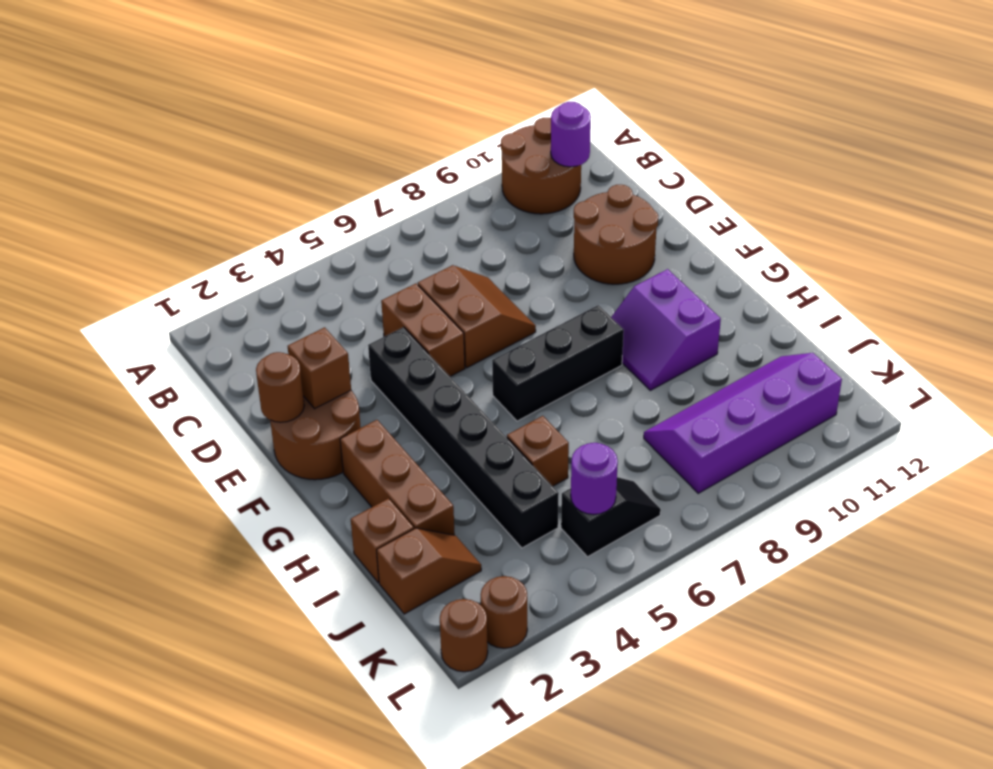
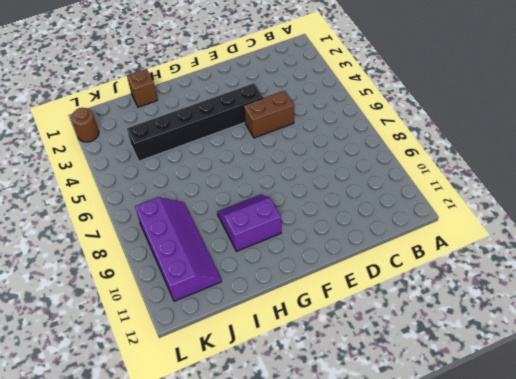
none -> brown 2x2 round brick [501,118,581,214]
none -> brown 2x2 slope [418,265,536,368]
none -> brown 2x2 round brick [574,185,658,284]

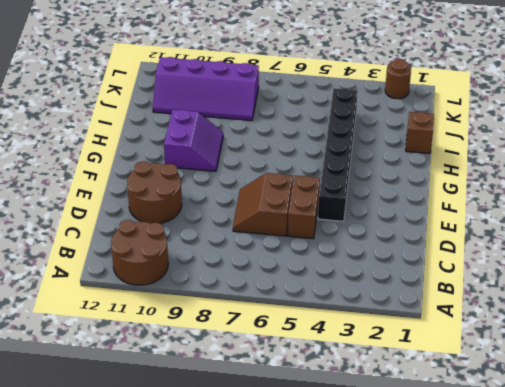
none -> brown 2x2 round brick [270,391,361,480]
none -> brown 1x3 brick [340,420,455,535]
none -> black 1x3 brick [492,305,624,421]

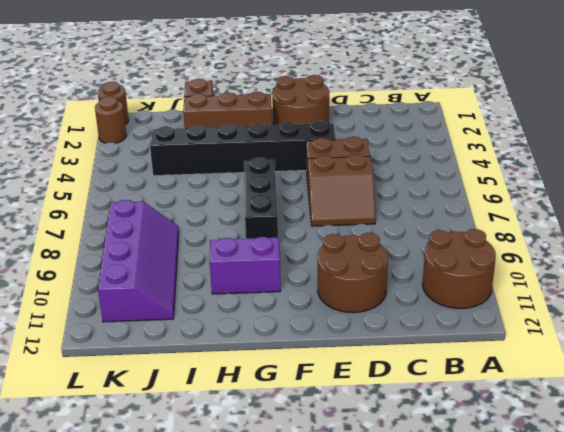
none -> brown 1x1 brick [507,416,569,486]
none -> brown 1x2 slope [377,528,481,614]
none -> black 1x2 slope [561,477,661,557]

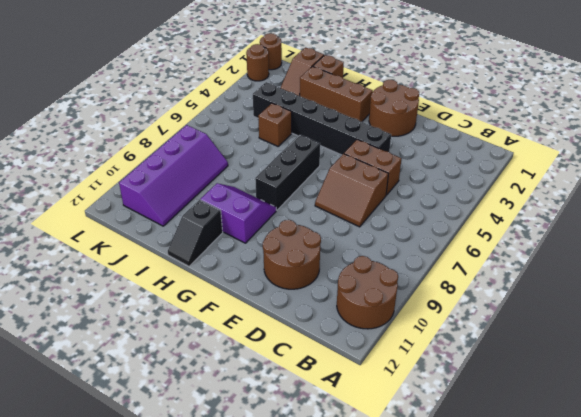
black 1x2 slope [168,200,223,266] -> black 1x2 slope moved to [561,477,661,557]
none -> purple 1x1 round brick [551,102,591,167]
none -> brown 1x1 round brick [256,352,304,422]
none -> brown 1x1 brick [288,327,351,409]

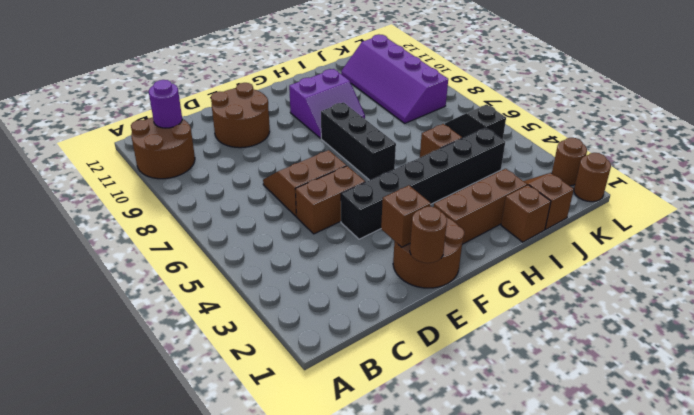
none -> purple 1x1 round brick [571,443,618,515]

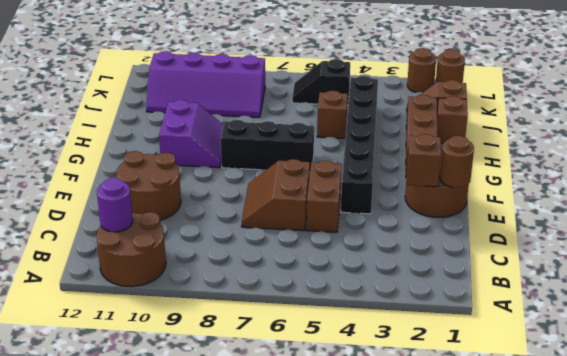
none -> purple 1x1 round brick [571,443,618,515]

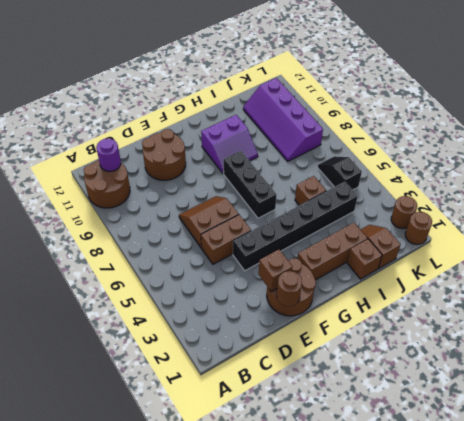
none -> purple 1x1 round brick [571,443,618,515]

